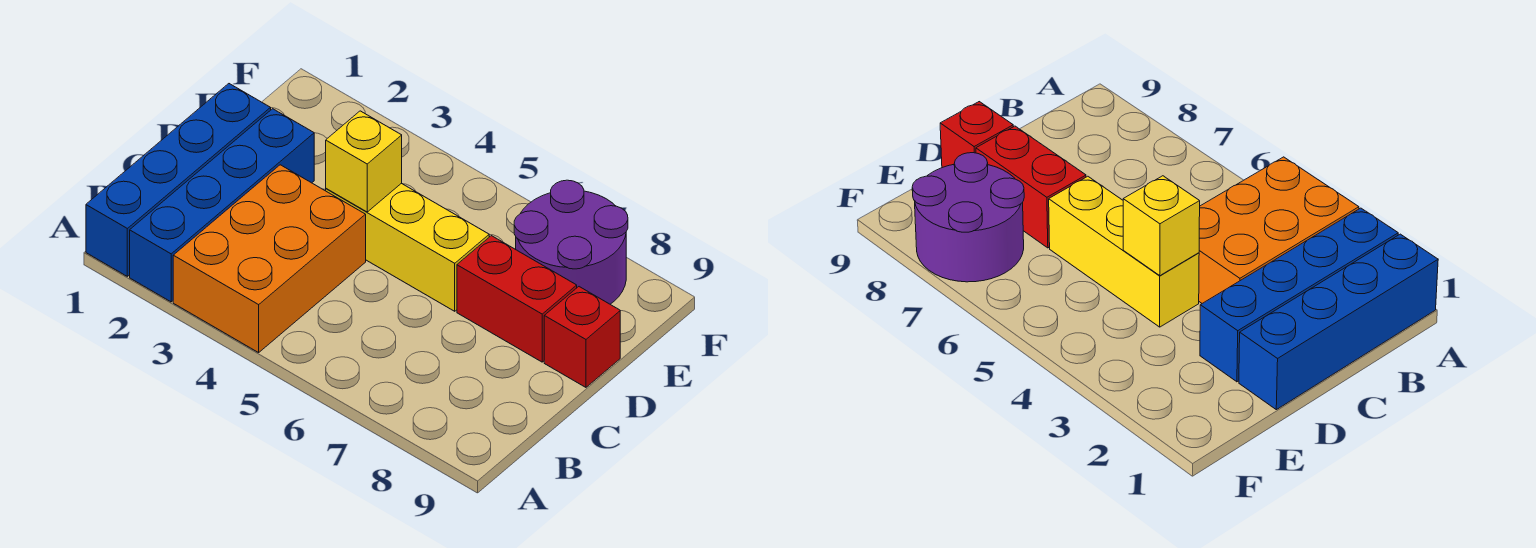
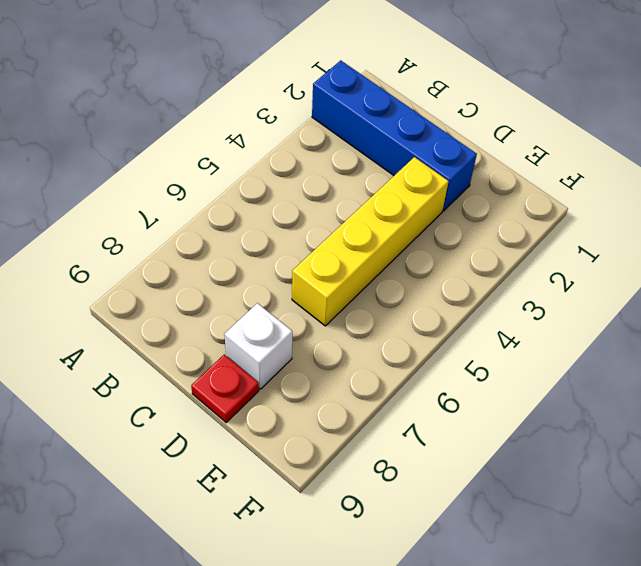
yellow 1x4 brick [292,157,449,326] -> yellow 1x3 brick [326,183,489,311]
white 1x1 brick [224,303,292,389] -> red 1x2 brick [457,236,577,362]
red 1x1 plate [191,354,259,422] -> red 1x1 brick [544,287,620,387]
none -> blue 1x4 brick [86,84,271,276]
none -> orange 2x3 brick [173,165,366,353]

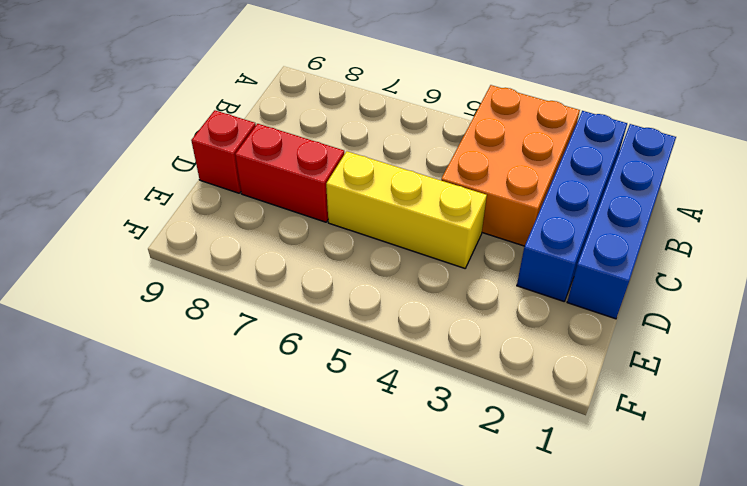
none -> purple 2x2 round brick [514,180,628,304]
none -> yellow 1x1 brick [326,111,402,212]

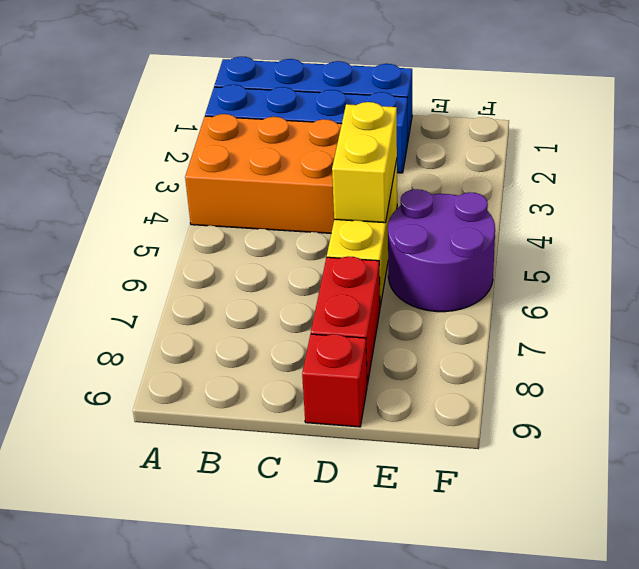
yellow 1x2 brick [332,102,397,223] -> yellow 1x1 brick [326,111,402,212]
purple 2x2 round brick [388,189,495,312] -> purple 2x2 round brick moved to [514,180,628,304]

